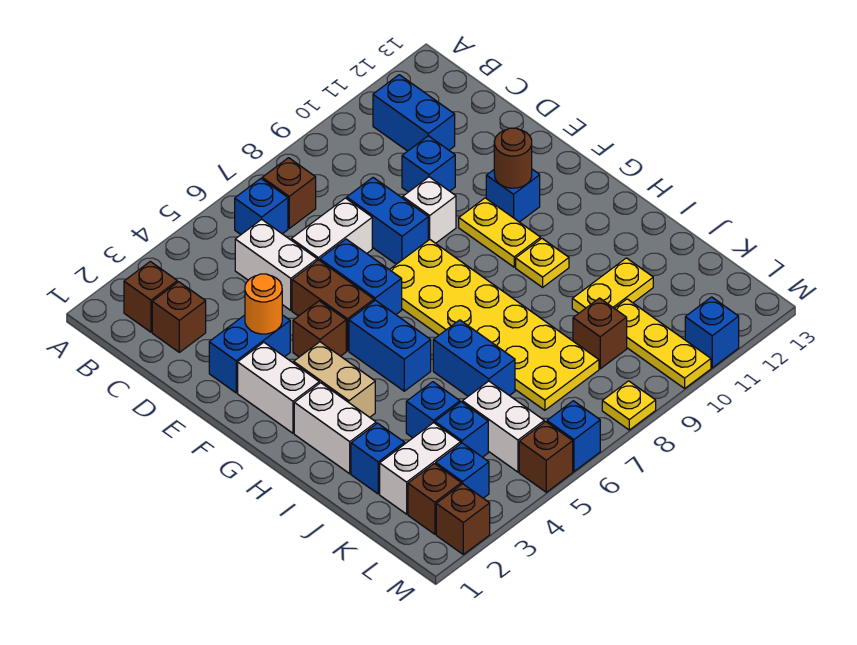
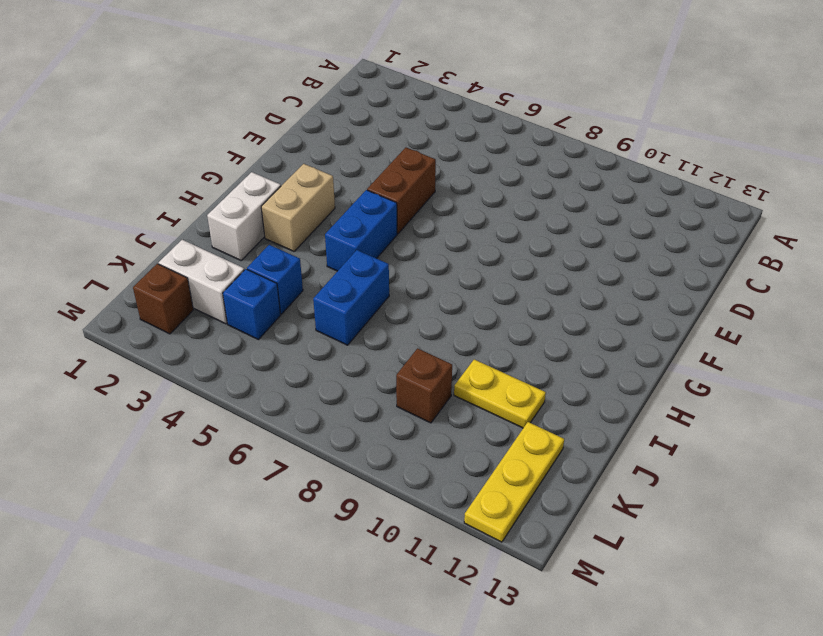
yellow 1x3 plate [464,422,564,542] -> yellow 1x3 plate moved to [614,299,711,388]
none -> brown 1x1 brick [124,261,177,332]
none -> blue 1x1 brick [235,179,288,234]
none -> brown 1x1 brick [262,158,316,228]
none -> blue 1x2 brick [373,75,455,151]

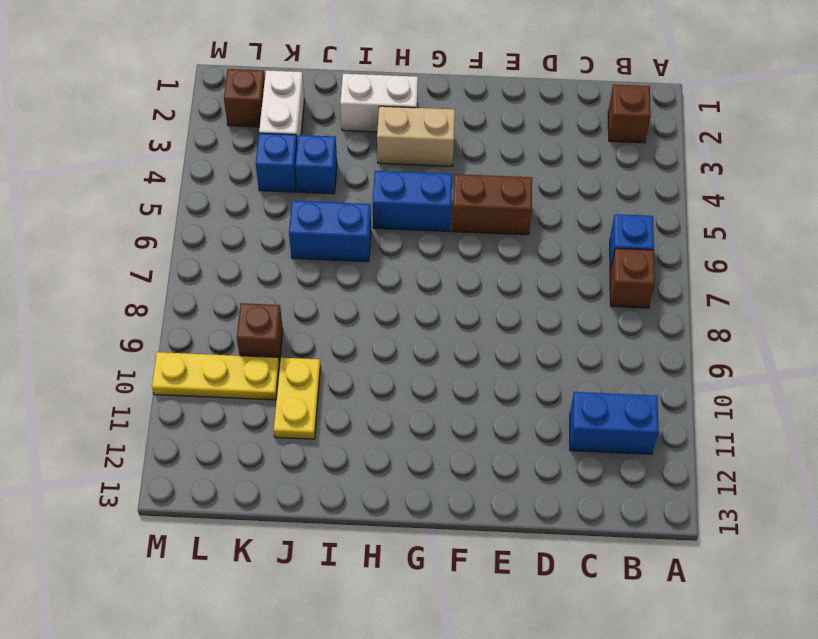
none -> brown 1x1 brick [152,282,206,352]
none -> white 1x2 brick [235,219,317,310]
none -> white 1x2 brick [291,198,372,260]
none -> blue 1x2 brick [347,178,428,264]

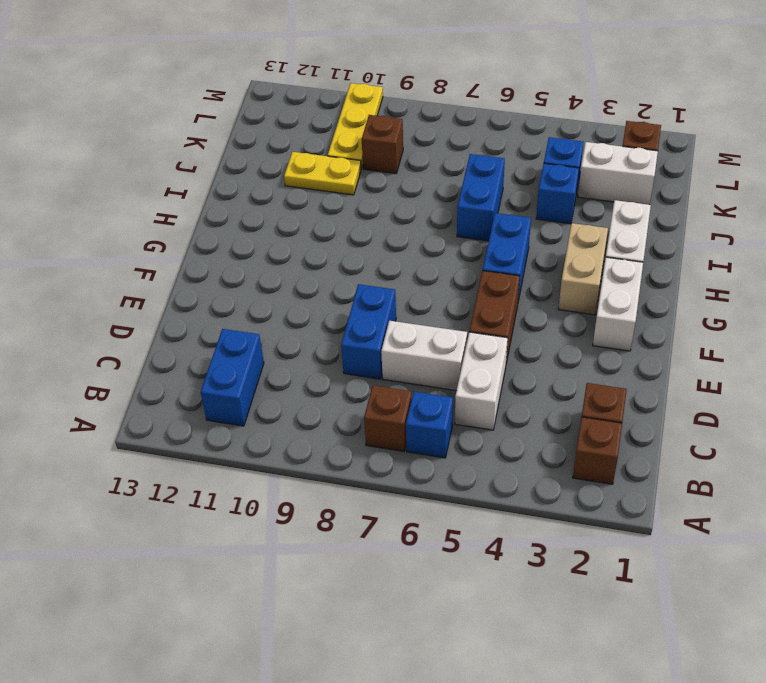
none -> blue 1x1 brick [402,136,455,192]
none -> blue 1x2 brick [209,315,290,393]
none -> blue 1x2 brick [320,239,402,315]
none -> white 1x1 brick [403,177,456,243]

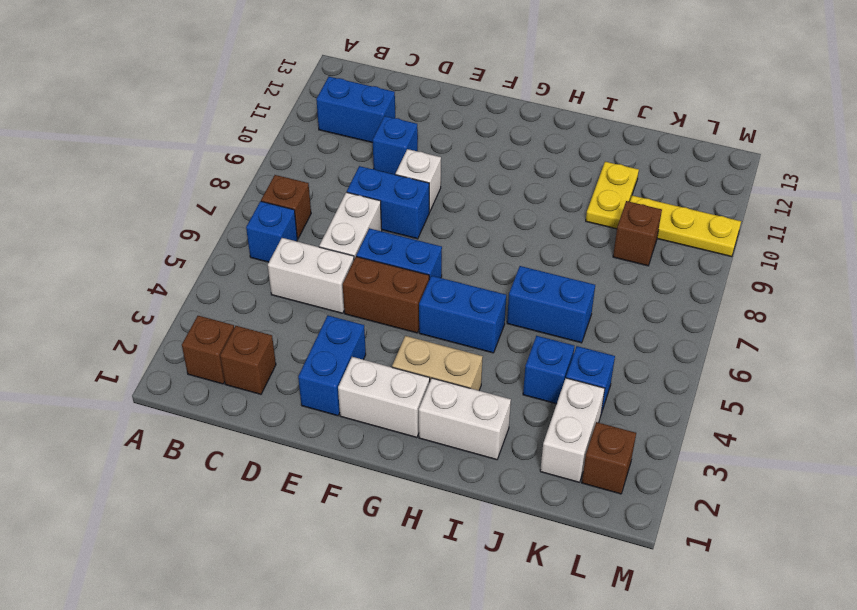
none -> brown 1x1 brick [293,301,346,357]
none -> yellow 2x6 plate [390,240,599,410]
none -> yellow 1x2 plate [459,198,541,267]
none -> blue 1x1 brick [486,169,540,222]

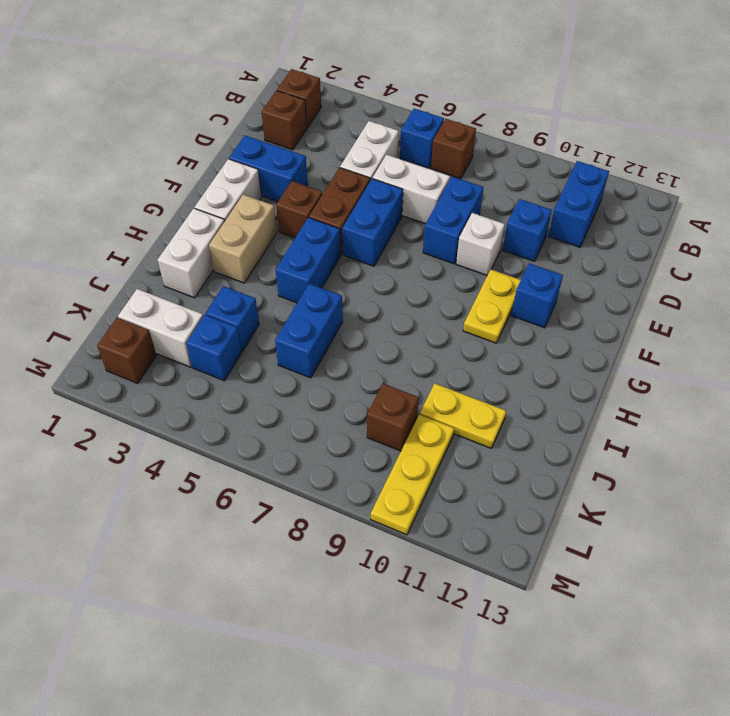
none -> yellow 2x6 plate [390,240,599,410]
none -> yellow 1x1 plate [516,239,569,287]
none -> blue 1x1 brick [351,423,405,494]
none -> white 1x2 brick [463,381,544,472]

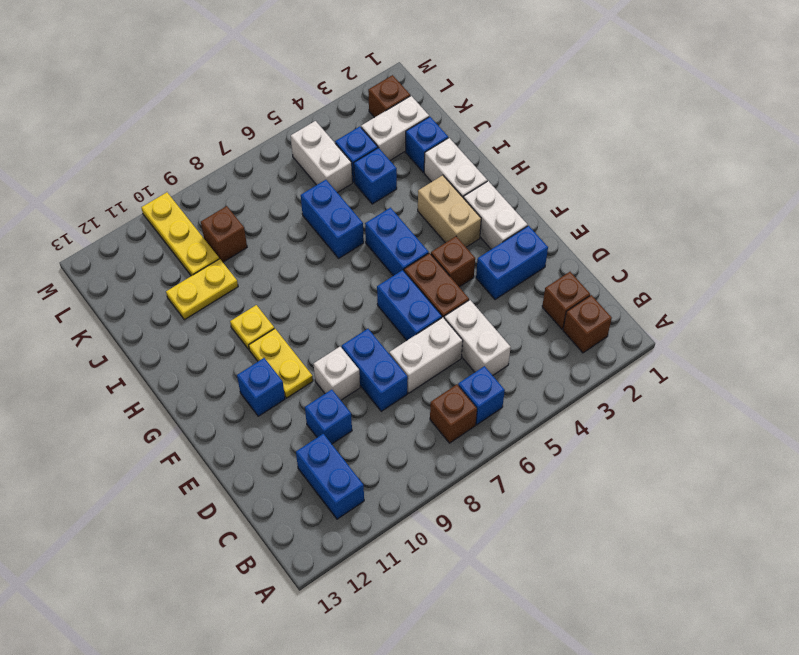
none -> yellow 2x6 plate [390,240,599,410]
none -> blue 1x1 brick [436,443,489,498]
none -> brown 1x1 brick [436,484,490,554]
none -> brown 1x1 brick [519,422,573,492]

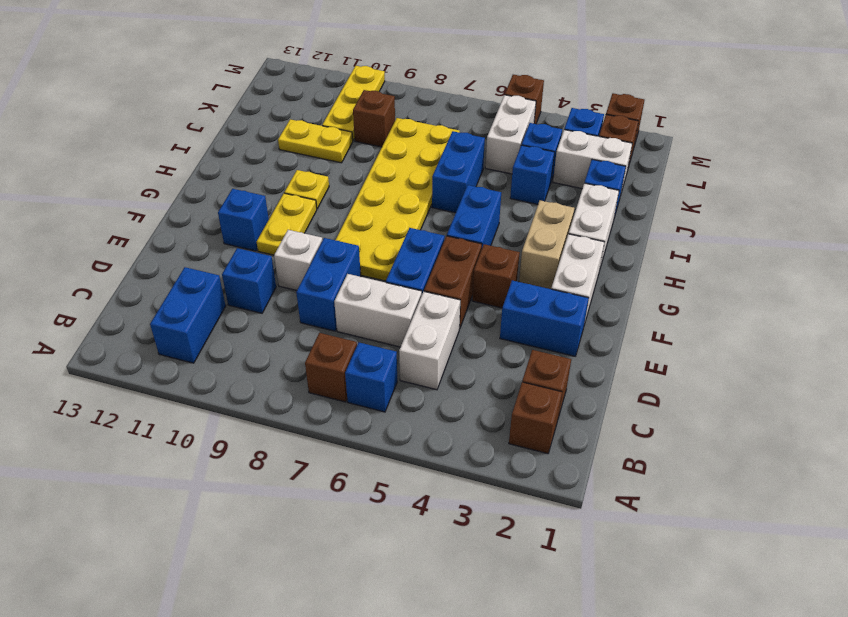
none -> blue 1x1 brick [547,401,600,471]
none -> yellow 1x1 plate [602,381,656,430]
none -> blue 1x1 brick [685,297,739,368]
none -> orange 1x1 round brick [245,274,282,334]

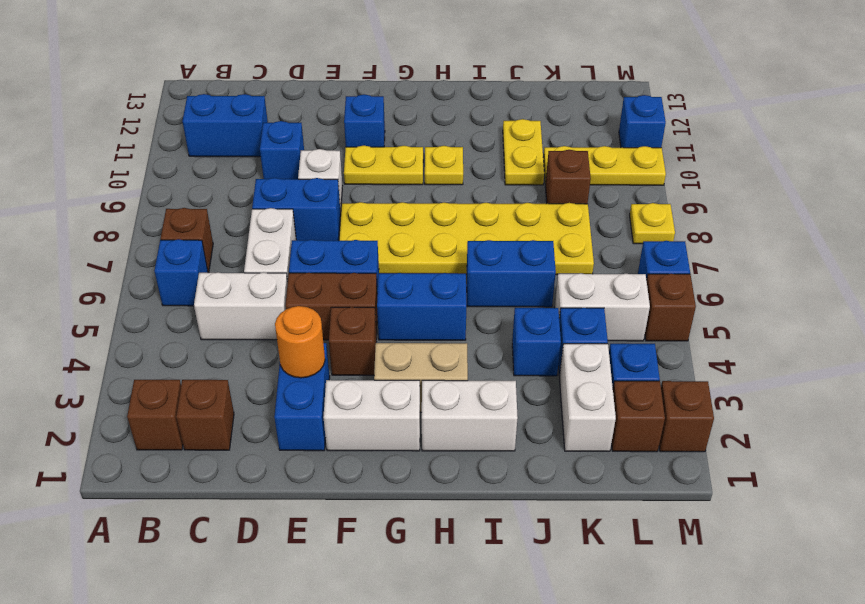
none -> blue 1x1 brick [351,423,405,494]
none -> brown 1x1 round brick [494,128,532,188]

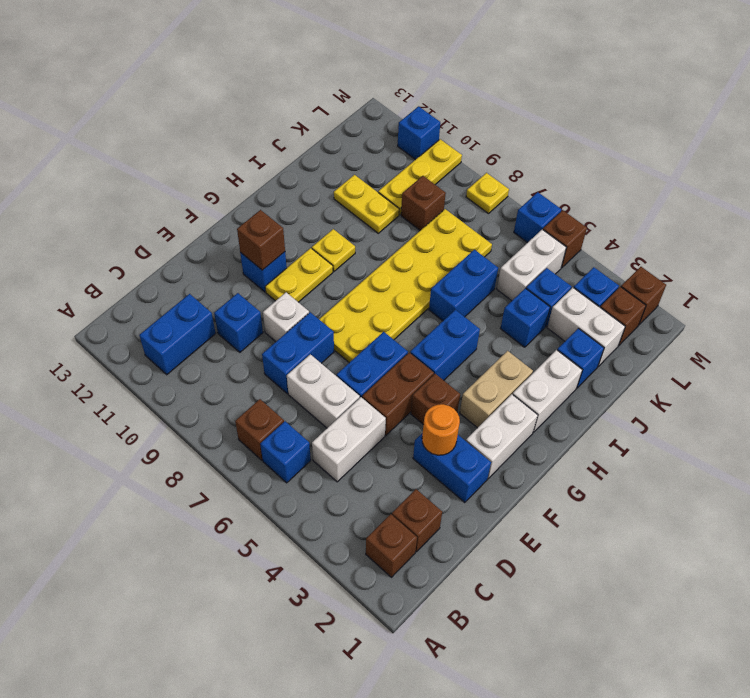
brown 1x1 brick [237,210,285,270] -> brown 1x1 round brick [494,128,532,188]

